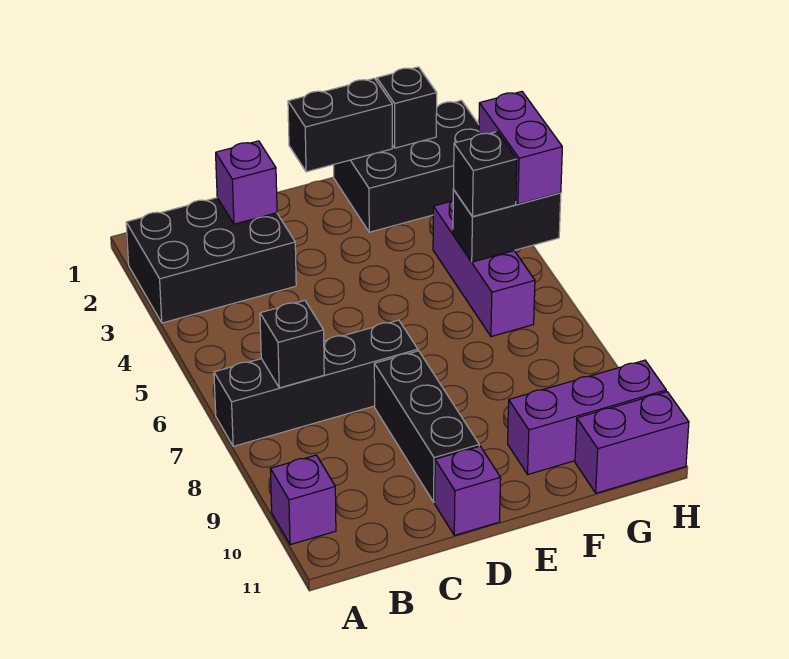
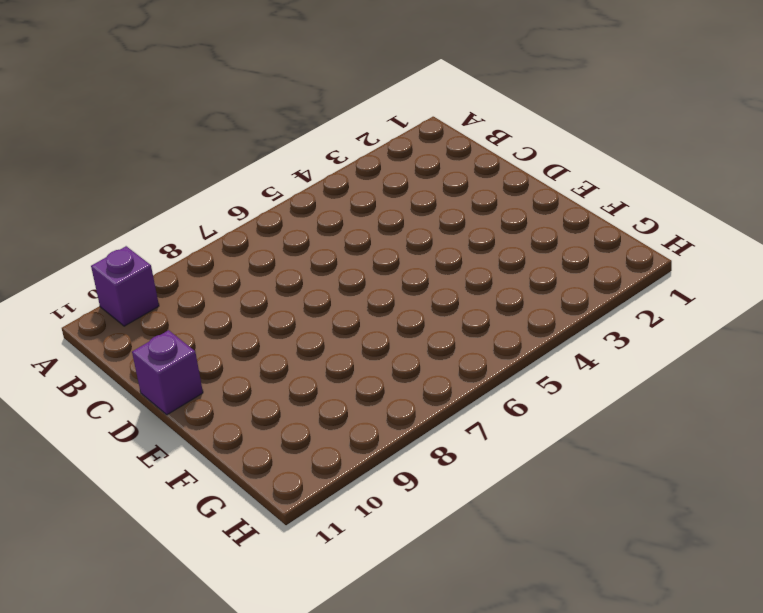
none -> black 2x3 brick [126,198,296,323]
none -> black 1x4 brick [214,320,418,446]
none -> black 1x3 brick [374,351,479,502]

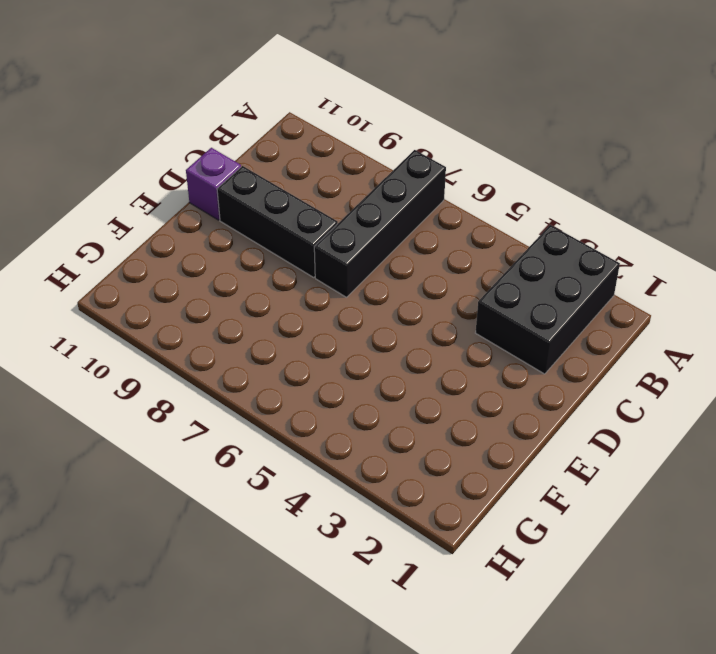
none -> purple 1x1 brick [270,455,336,545]
none -> black 2x3 brick [334,100,479,232]
none -> purple 1x3 brick [508,360,666,474]

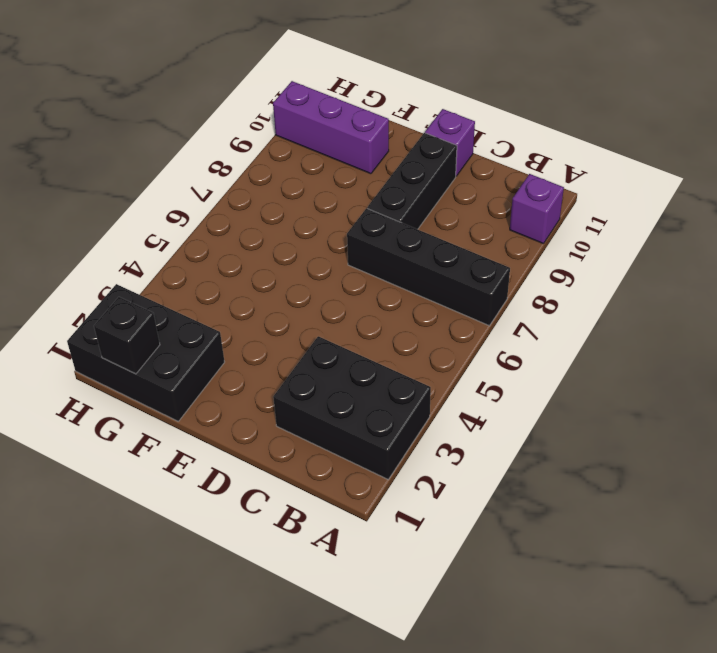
none -> purple 1x3 brick [433,200,535,337]
none -> purple 1x2 brick [575,392,689,493]
none -> black 1x1 brick [260,300,324,388]

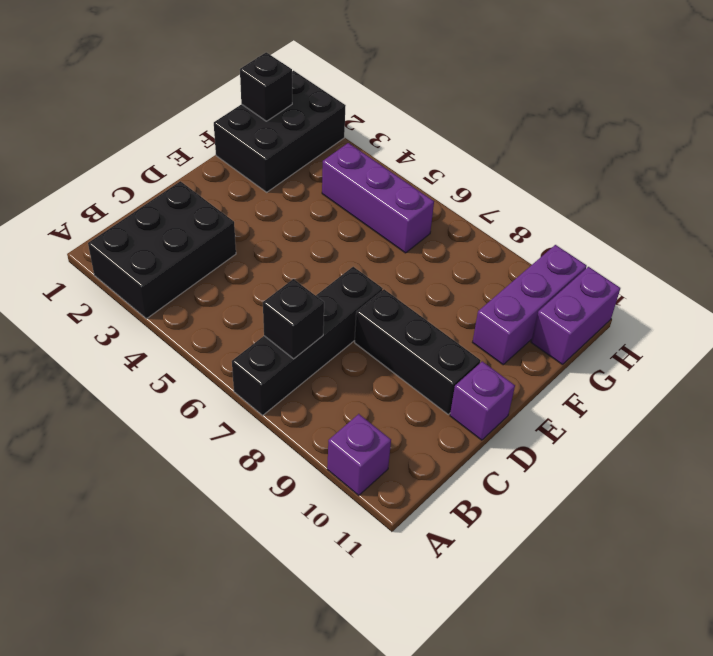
none -> purple 1x1 brick [216,141,277,224]
none -> black 1x2 brick [288,78,392,172]
none -> black 1x2 brick [453,190,561,262]

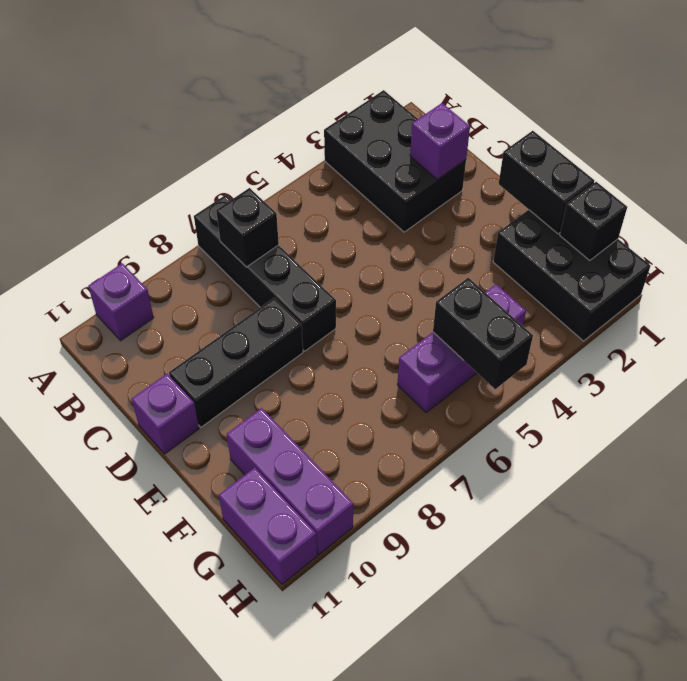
none -> black 1x1 brick [453,132,517,217]
none -> purple 1x2 brick [479,92,562,204]

